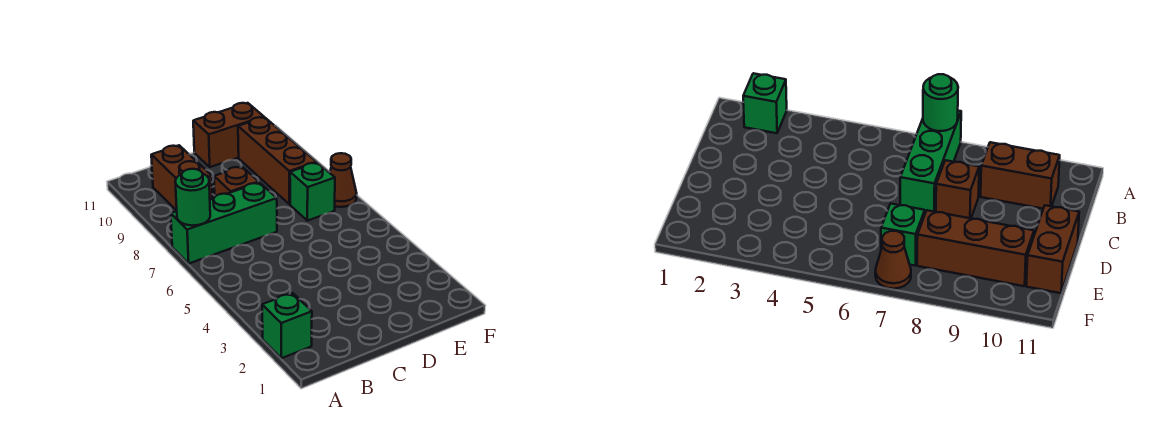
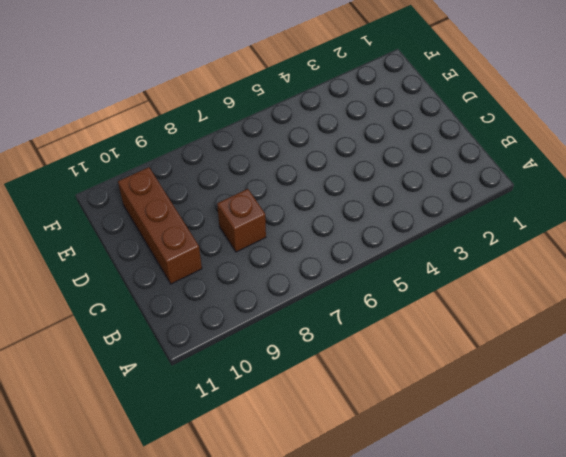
brown 1x3 brick [118,167,202,284] -> brown 1x3 brick turned to [238,117,317,204]
none -> green 1x1 brick [262,293,312,358]
none -> green 1x3 brick [171,183,277,263]

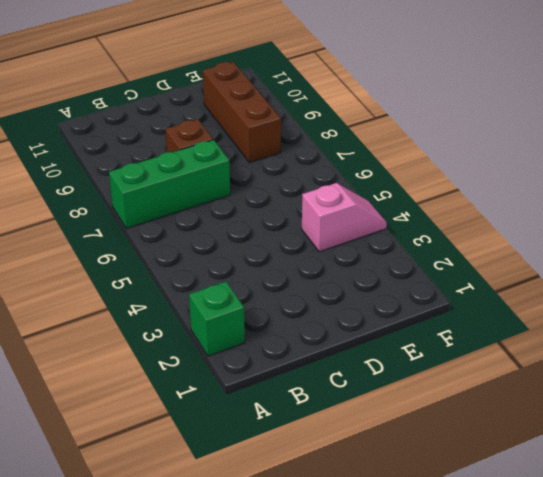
pink 1x2 slope [302,183,387,252] -> none
none -> brown 1x2 brick [151,145,213,211]
none -> brown 1x2 brick [193,103,264,167]

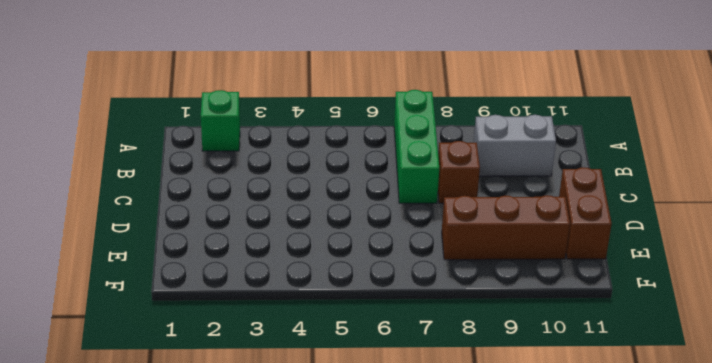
grey 1x2 brick [474,115,556,176] -> brown 1x2 brick [151,145,213,211]
none -> green 1x1 brick [290,163,335,221]
none -> brown 1x1 cone [330,153,357,207]

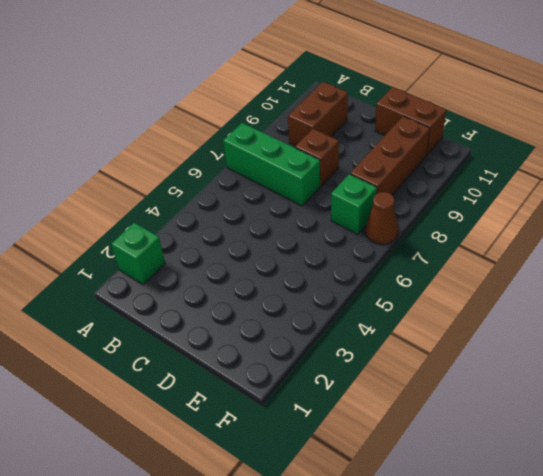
none -> green 1x1 round brick [175,169,210,226]

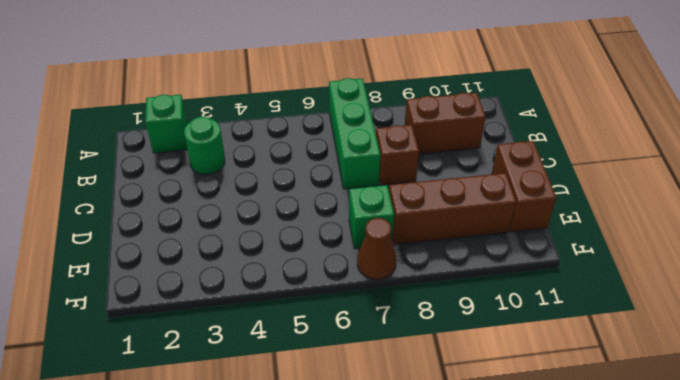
green 1x1 round brick [184,117,225,174] -> green 1x1 round brick moved to [175,169,210,226]

